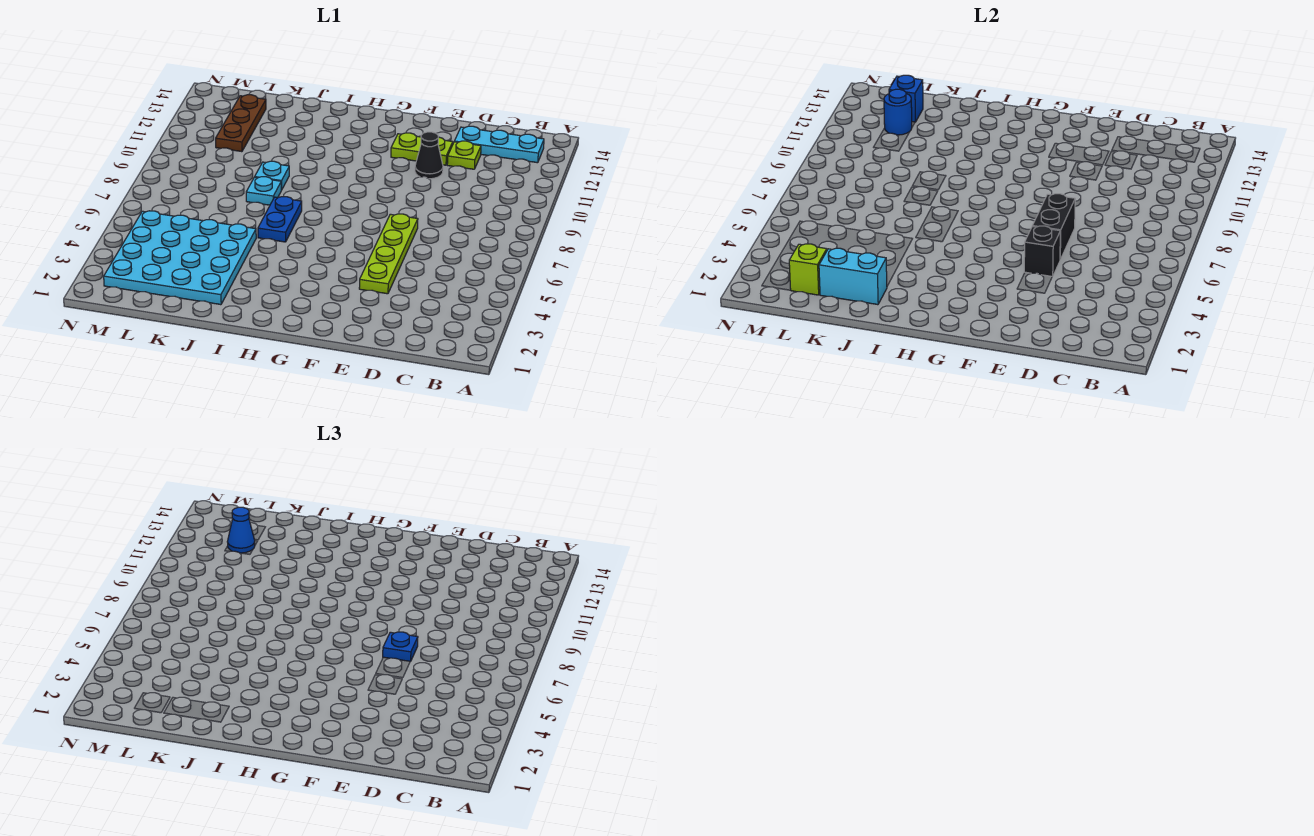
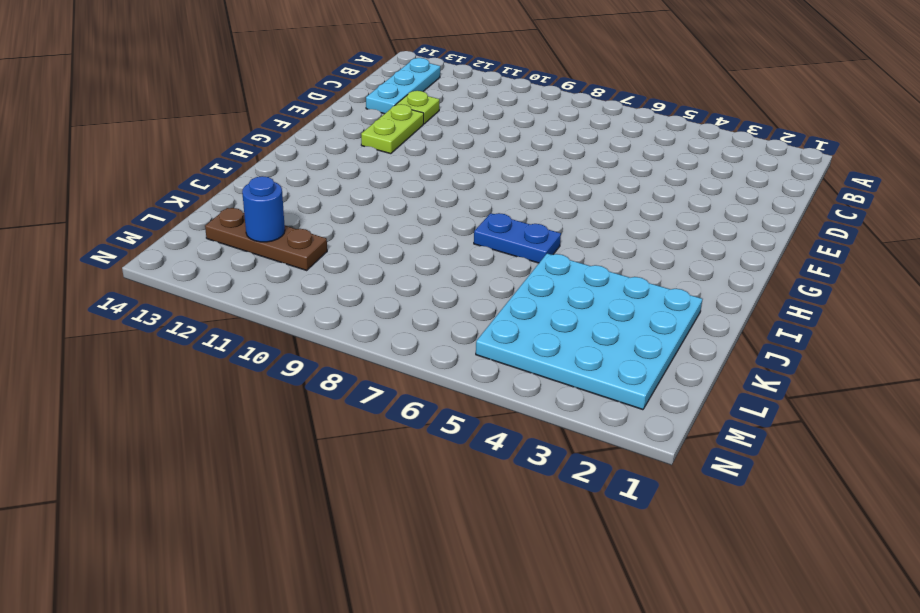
none -> lime 1x4 plate [359,214,418,294]
none -> black 1x1 cone [415,132,443,179]
none -> cyan 1x1 plate [246,177,281,205]

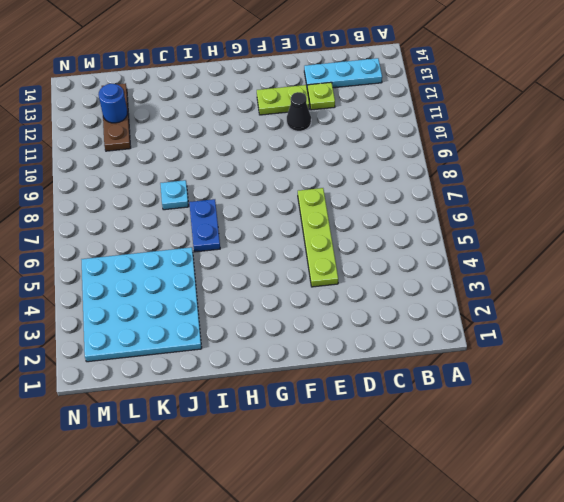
none -> cyan 1x1 plate [255,161,289,190]
none -> black 1x1 brick [1024,226,1060,277]
none -> black 1x2 brick [1033,194,1075,259]

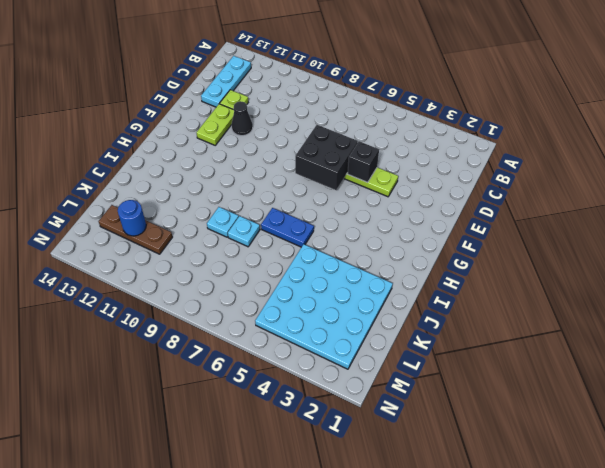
black 2x2 brick [295,125,358,190] -> black 1x2 brick [1033,194,1075,259]
none -> cyan 1x2 brick [819,248,887,305]
none -> lime 1x1 brick [789,244,827,295]
none -> blue 1x1 brick [889,75,923,122]

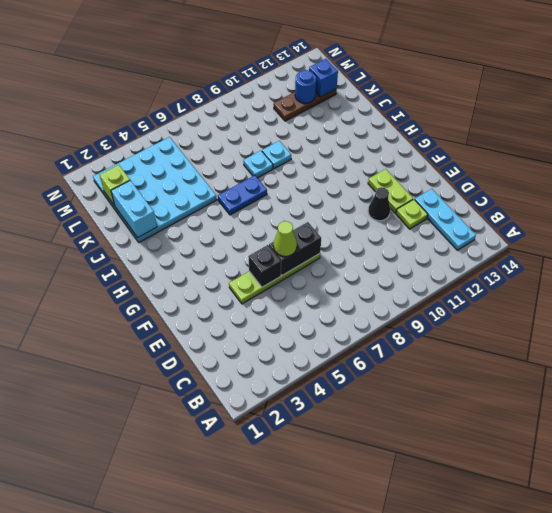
lime 1x1 cone [273,221,297,256] -> none
none -> blue 1x1 plate [383,632,418,661]
none -> blue 1x1 cone [227,507,255,553]

